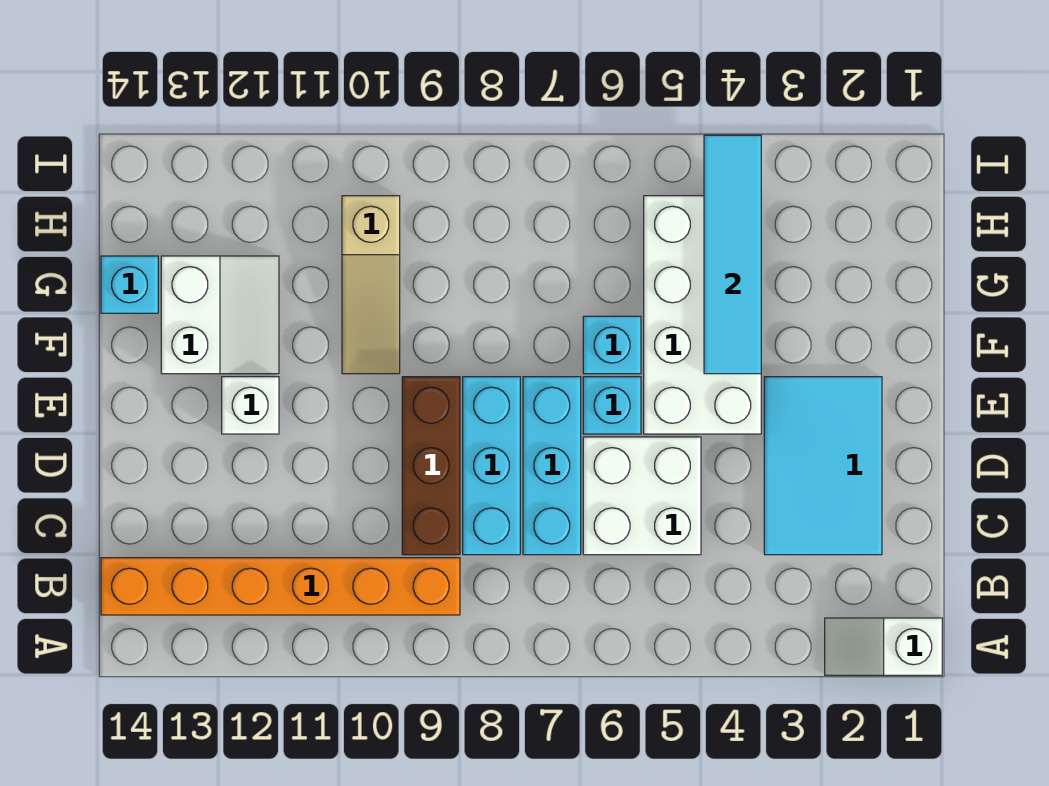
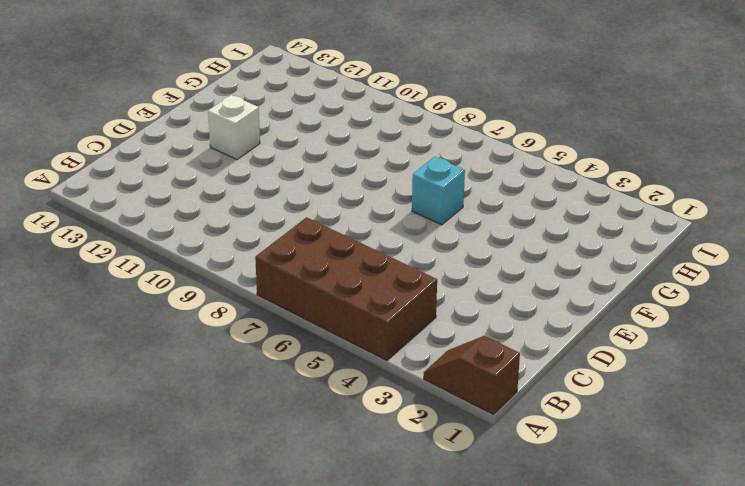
brown 1x2 slope [424,336,520,415] -> white 1x2 slope [825,618,942,675]
brown 2x4 brick [255,217,437,360] -> none
none -> orange 1x6 brick [101,558,460,615]
none -> cyan 2x3 tile [764,377,882,555]
none -> white 2x2 brick [583,437,701,555]

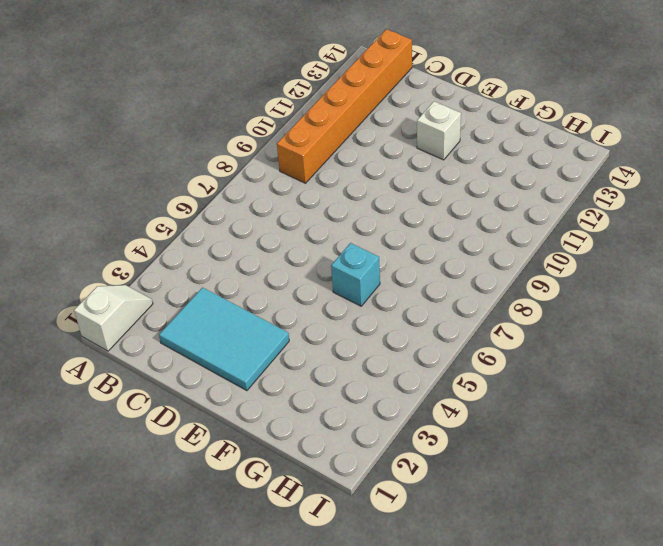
none -> white 2x2 brick [583,437,701,555]
none -> cyan 1x3 brick [523,377,581,555]
none -> cyan 1x3 brick [463,377,520,555]

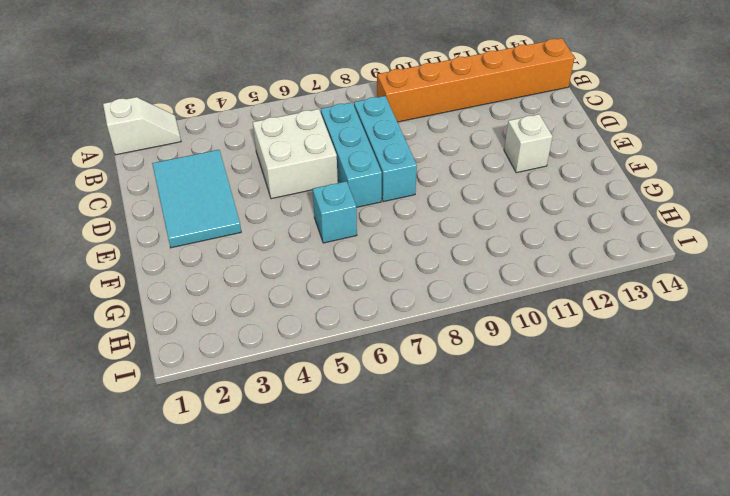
none -> brown 1x3 brick [402,377,460,555]
none -> white 2x4 brick [644,196,761,434]
none -> cyan 1x1 brick [583,377,641,434]

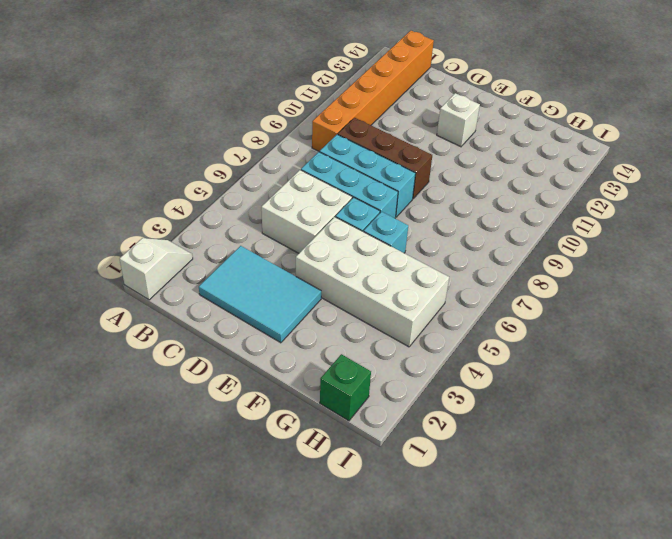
green 1x1 brick [320,354,371,421] -> none
none -> tan 1x3 slope [342,196,400,374]
none -> white 2x2 slope [161,256,279,374]
none -> cyan 1x1 brick [101,256,158,313]

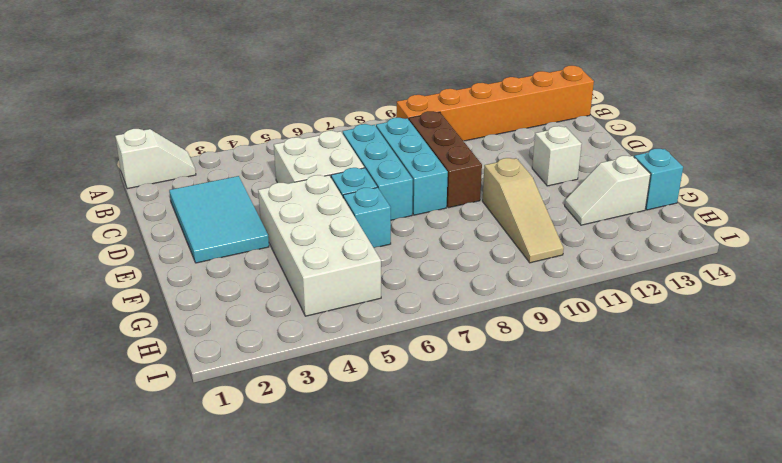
tan 1x3 slope [482,158,564,263] -> tan 1x3 slope turned to [342,196,400,374]
white 1x2 slope [565,156,651,225] -> white 2x2 slope [161,256,279,374]
none -> cyan 1x4 tile [704,135,761,374]

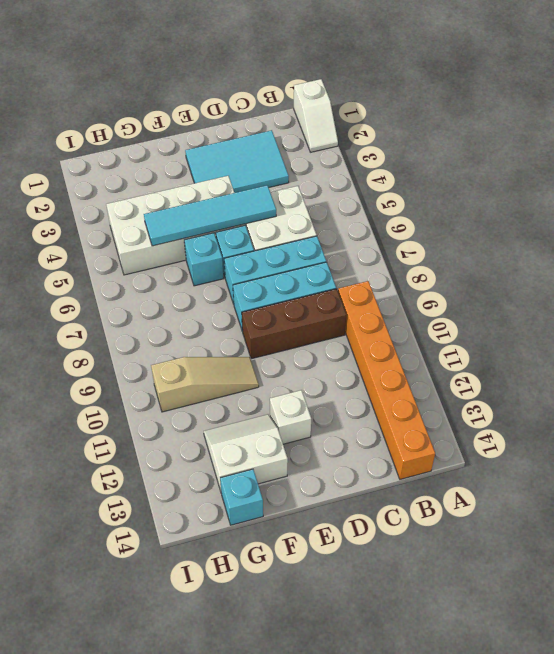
cyan 1x4 tile [144,185,276,246] -> cyan 1x4 tile moved to [704,135,761,374]

